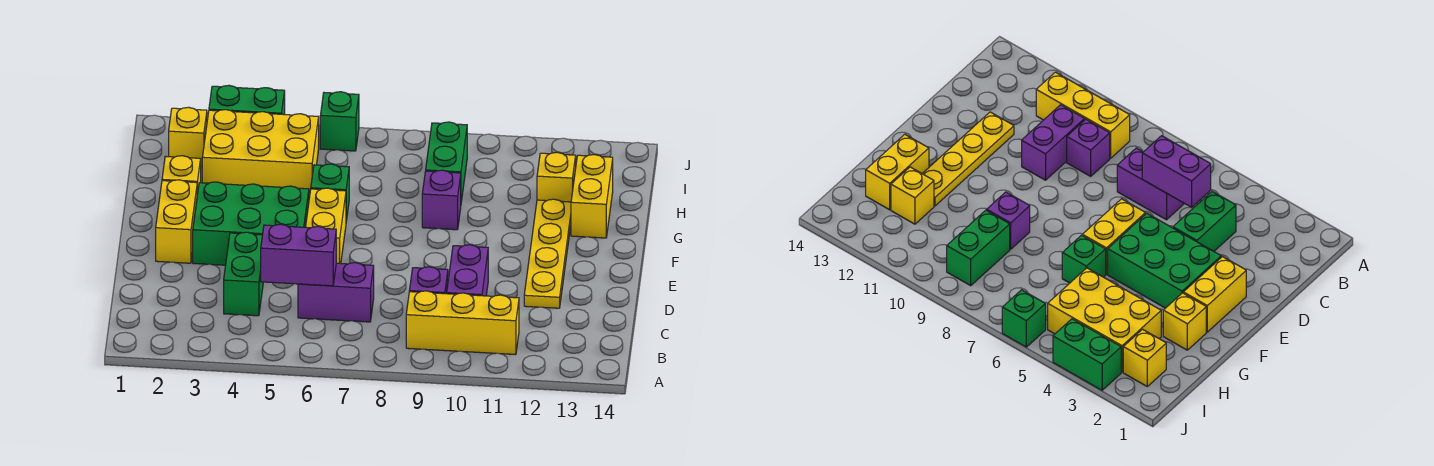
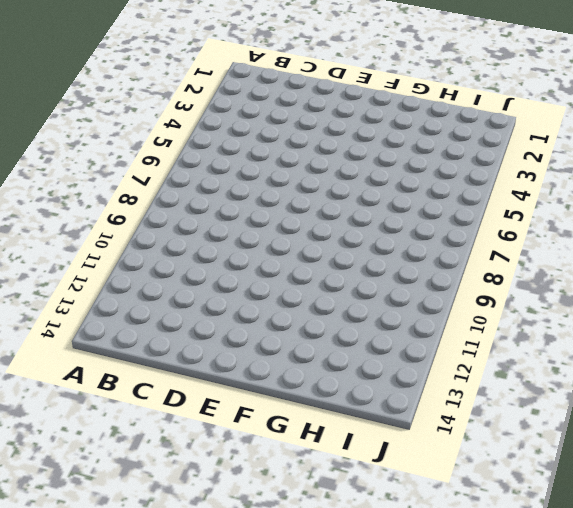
none -> yellow 1x3 brick [406,291,519,355]
none -> green 1x2 brick [224,232,263,316]
none -> purple 1x2 brick [298,263,374,322]

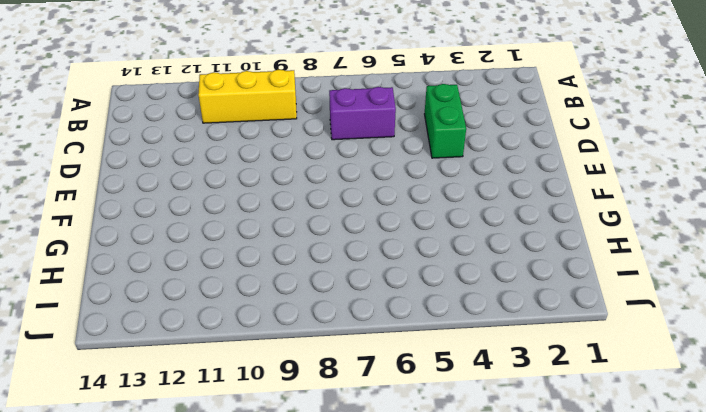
none -> purple 1x1 brick [409,267,448,294]
none -> purple 1x2 brick [447,245,488,296]
none -> yellow 1x4 plate [524,199,571,308]

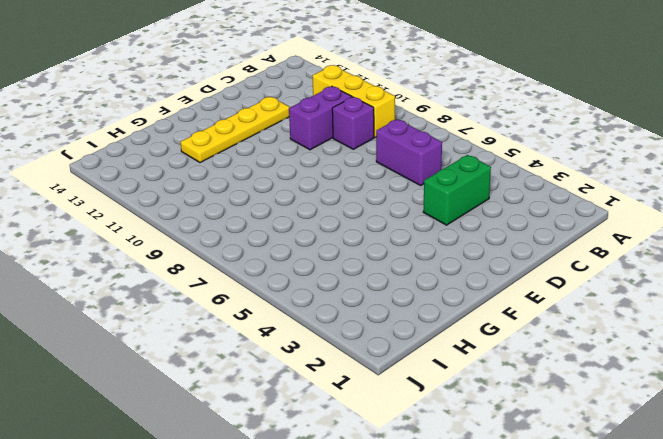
none -> yellow 1x2 brick [156,180,197,263]
none -> green 2x3 brick [193,182,309,265]
none -> yellow 1x2 brick [306,188,346,264]

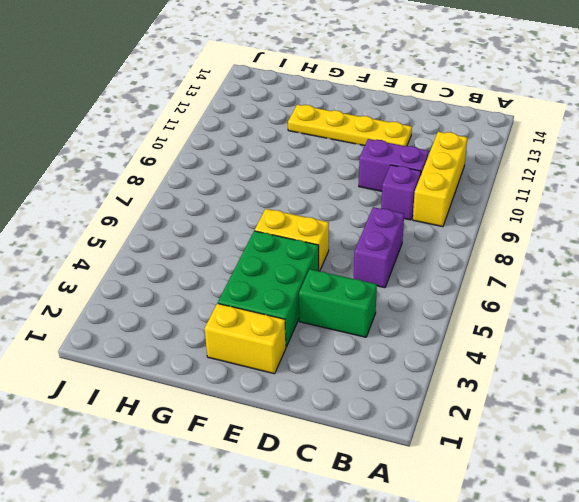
none -> yellow 1x1 brick [162,156,201,194]
none -> green 1x1 brick [311,164,349,221]
none -> purple 1x1 brick [422,170,461,230]

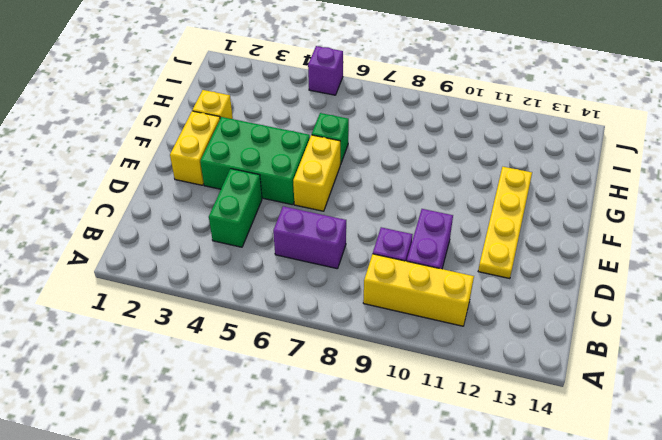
purple 1x1 brick [308,46,343,95] -> purple 1x1 brick moved to [422,170,461,230]
none -> yellow 1x2 brick [571,155,613,238]
none -> yellow 2x3 brick [202,110,319,197]
none -> green 1x2 brick [426,122,467,202]

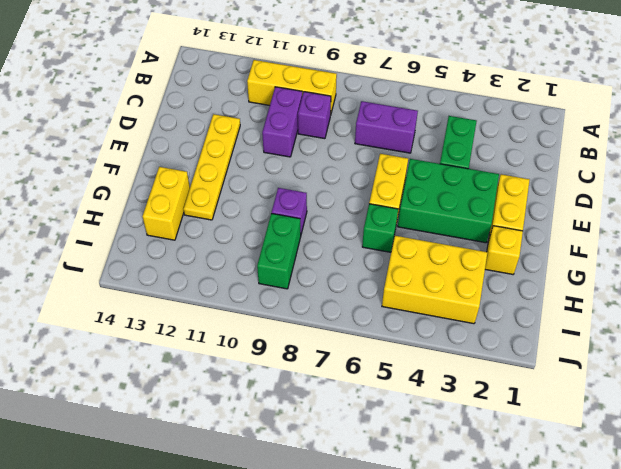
none -> yellow 1x1 brick [537,152,576,202]
none -> yellow 1x1 brick [169,107,207,167]
none -> green 1x2 brick [209,85,285,115]

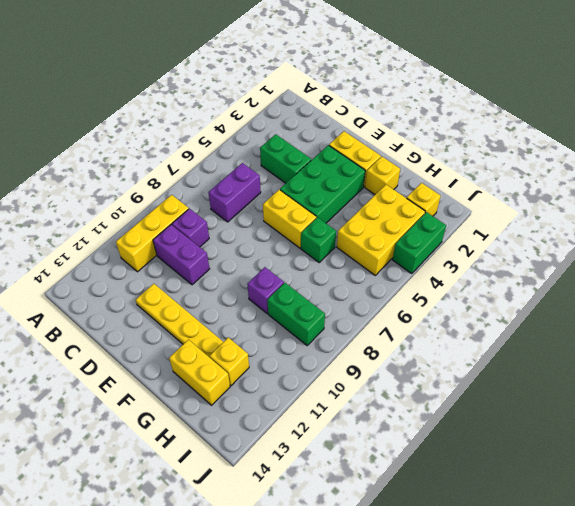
none -> green 1x1 brick [320,92,359,151]
none -> purple 1x2 brick [261,224,336,286]

